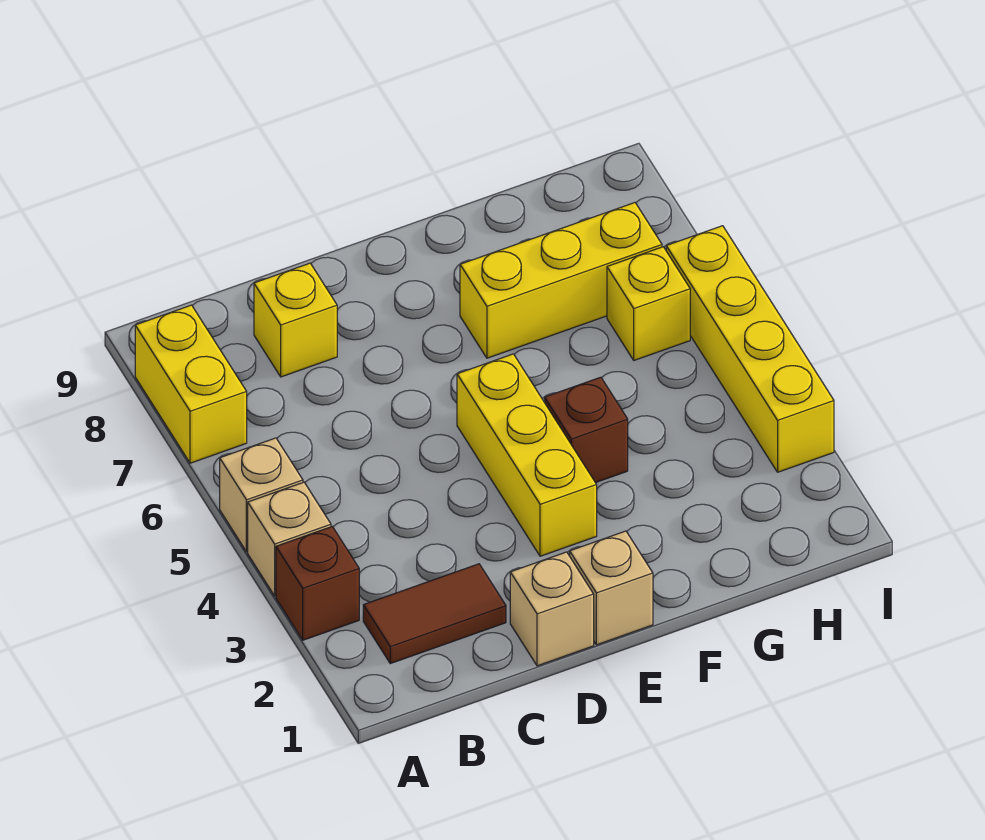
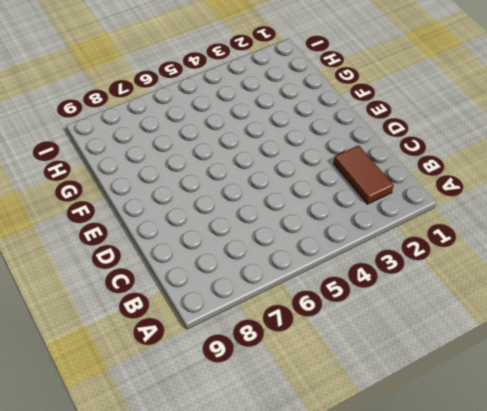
none -> brown 1x1 brick [276,526,359,640]
none -> tan 1x1 brick [248,482,331,596]
none -> tan 1x1 brick [220,438,303,552]

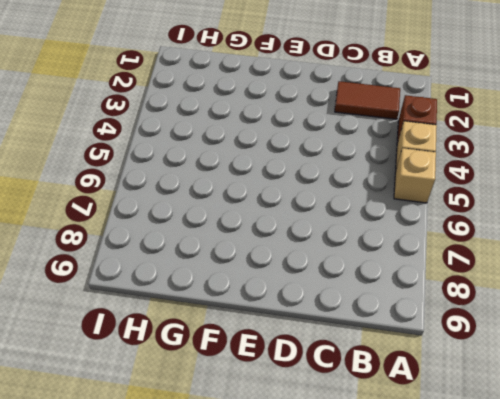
none -> yellow 1x2 brick [135,305,247,463]
none -> yellow 1x1 brick [254,263,337,377]
none -> tan 1x1 brick [510,552,594,666]

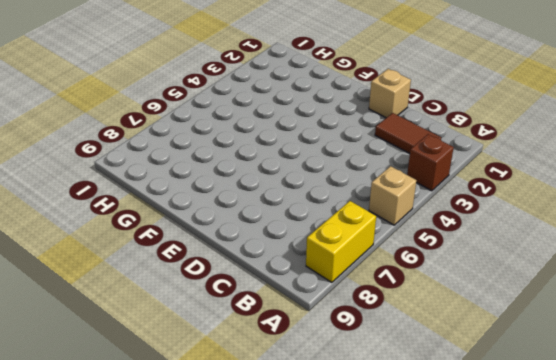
none -> tan 1x1 brick [248,482,331,596]
none -> yellow 1x1 brick [254,263,337,377]
none -> tan 1x1 brick [570,531,653,645]

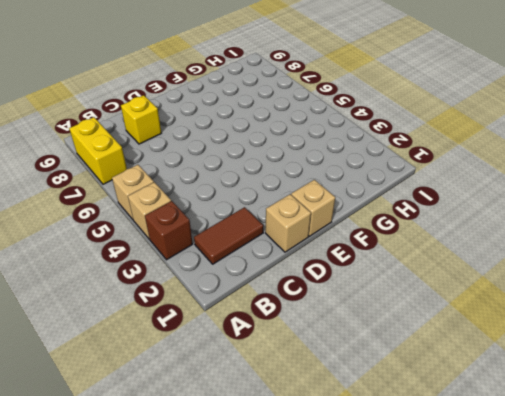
none -> yellow 1x3 brick [457,354,597,556]
none -> brown 1x1 brick [545,377,628,483]
none -> yellow 1x3 brick [460,203,662,358]

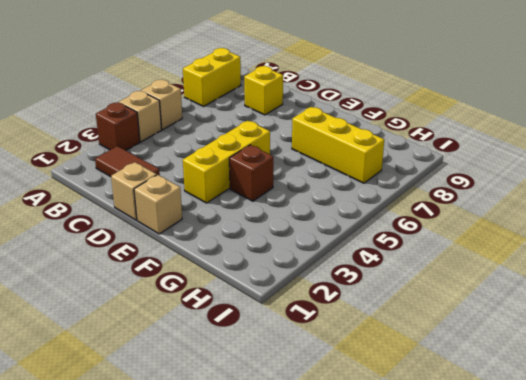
none -> yellow 1x1 brick [607,247,690,360]
none -> yellow 1x4 brick [666,226,834,472]

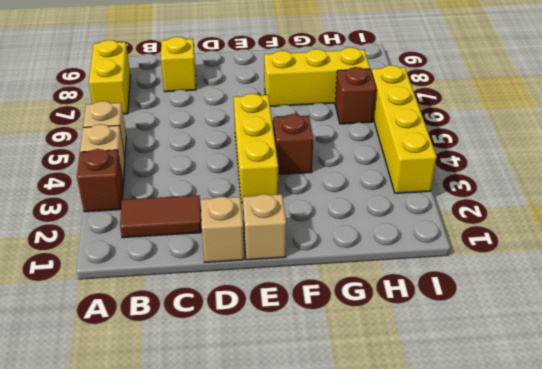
brown 1x1 brick [335,67,376,124] -> yellow 1x1 brick [607,247,690,360]

